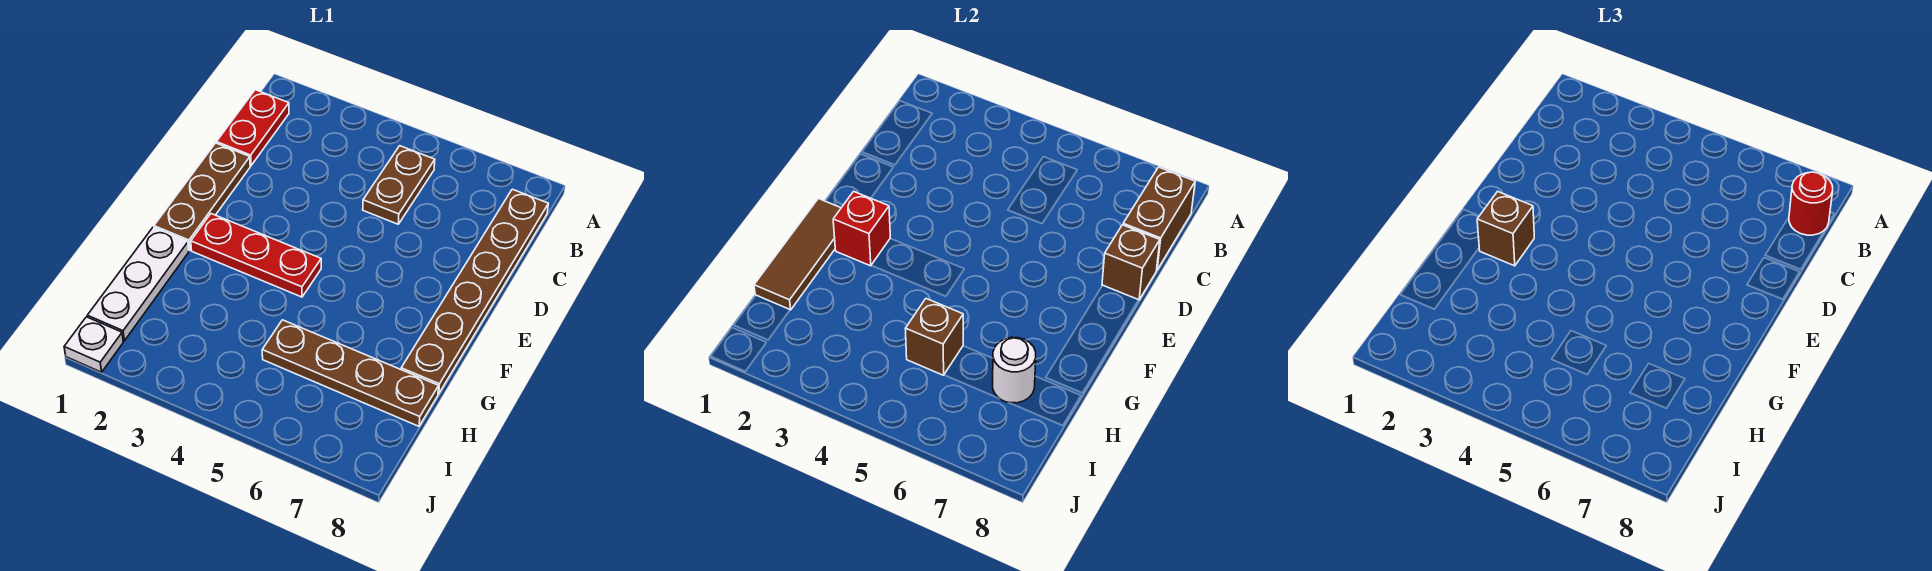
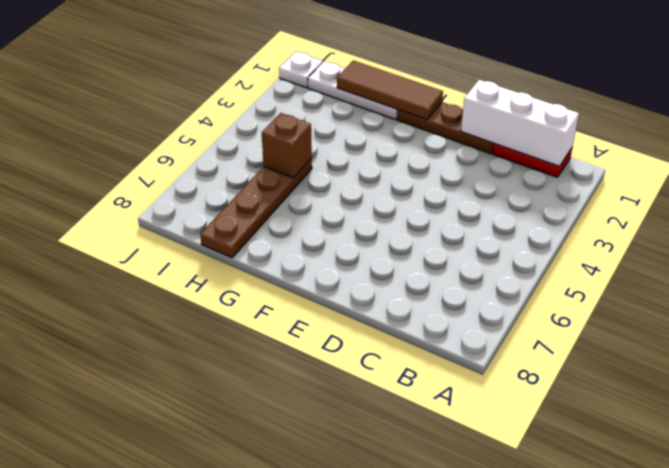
white 1x3 brick [461,80,579,166] -> none
none -> brown 1x2 plate [363,146,435,224]
none -> brown 1x6 plate [401,189,548,394]
none -> red 1x3 plate [191,214,321,297]

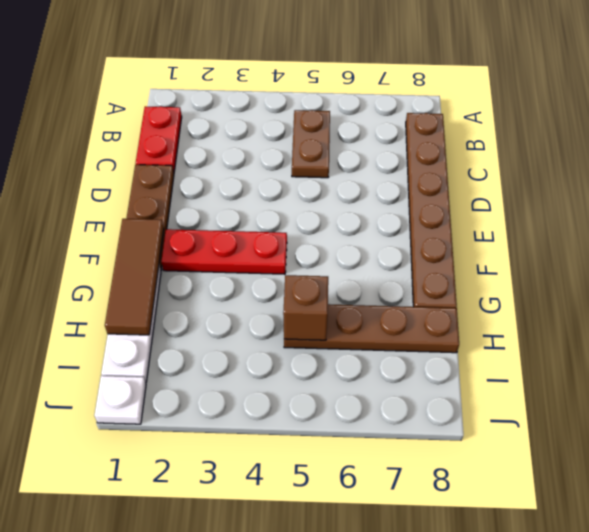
none -> brown 1x2 brick [1123,167,1195,270]
none -> brown 1x1 brick [1102,225,1160,300]
none -> red 1x1 brick [833,191,890,266]

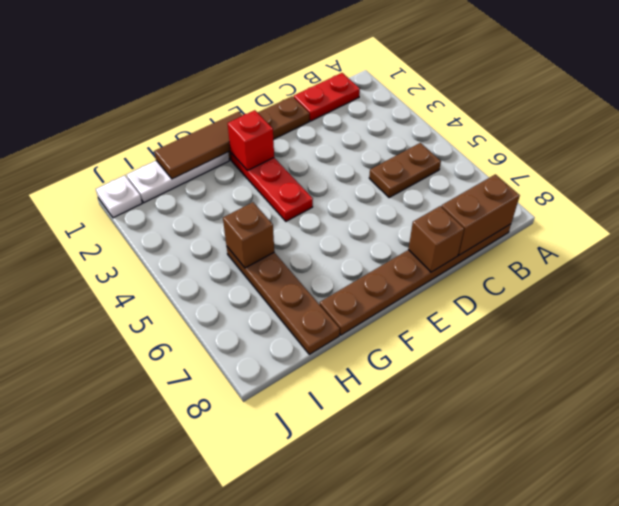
none -> white 1x1 round brick [993,337,1036,403]
none -> red 1x1 round brick [1789,172,1833,235]
none -> brown 1x1 brick [1477,191,1534,266]

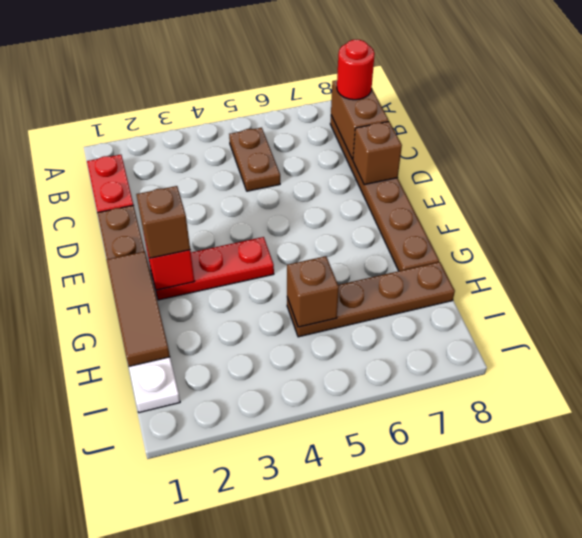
none -> white 1x1 plate [64,317,123,372]
none -> white 1x1 round brick [993,337,1036,403]

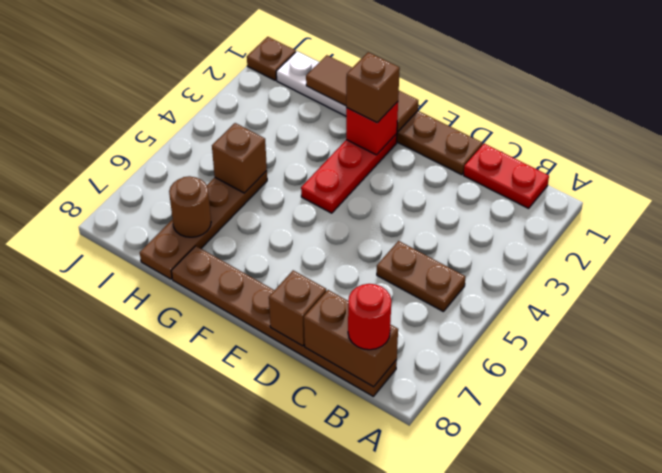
brown 1x1 round brick [169,176,211,237] -> white 1x1 round brick [993,337,1036,403]
brown 1x1 plate [247,37,296,80] -> white 1x1 plate [64,317,123,372]

